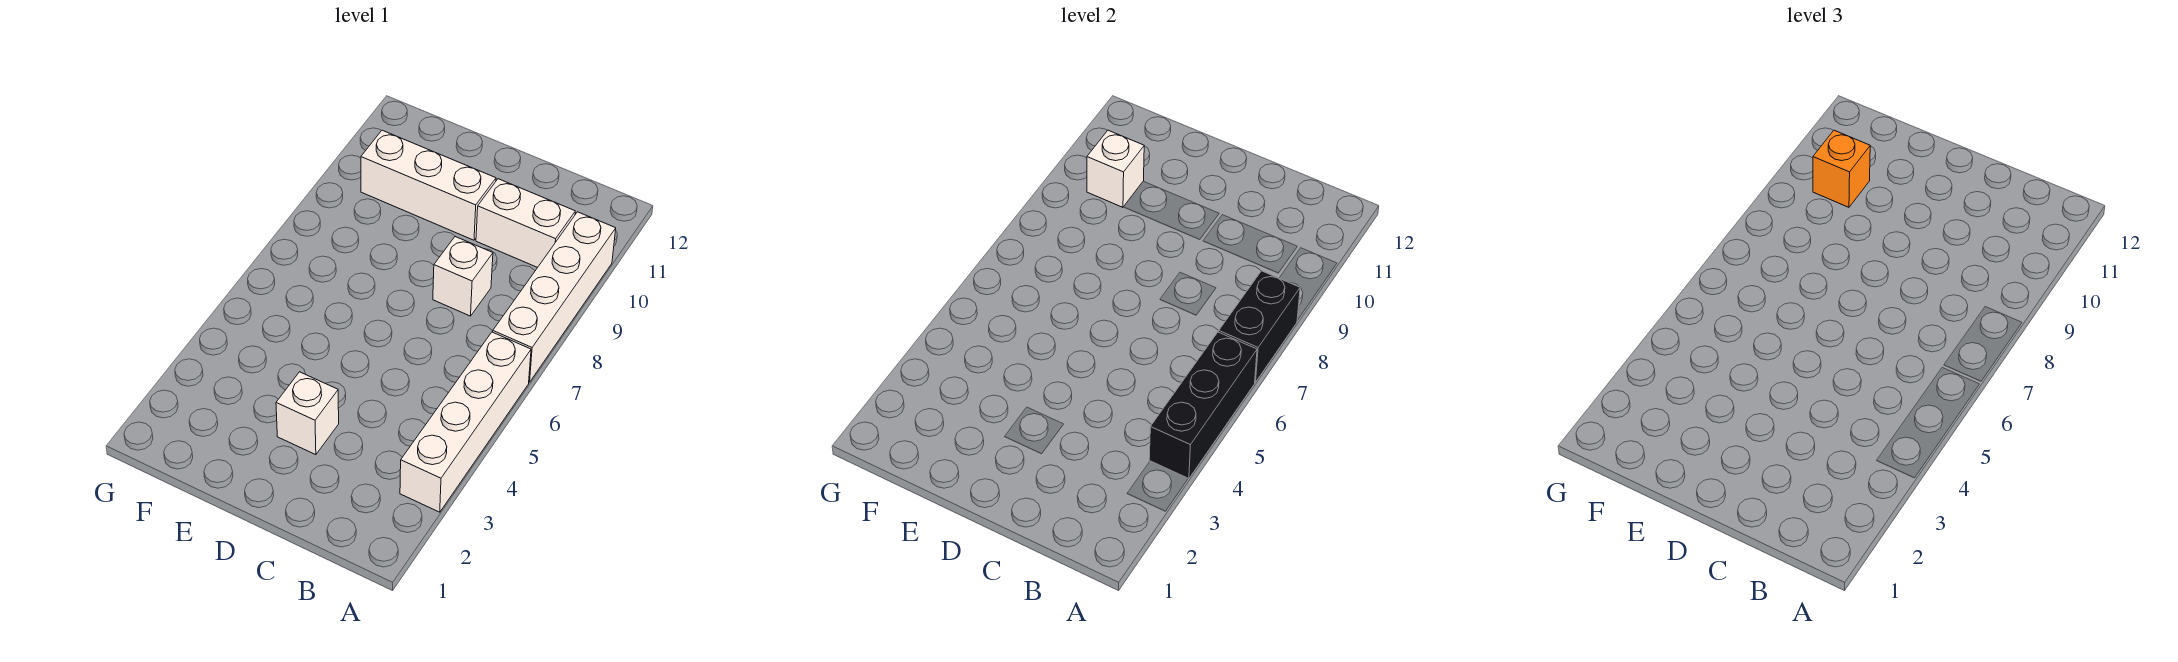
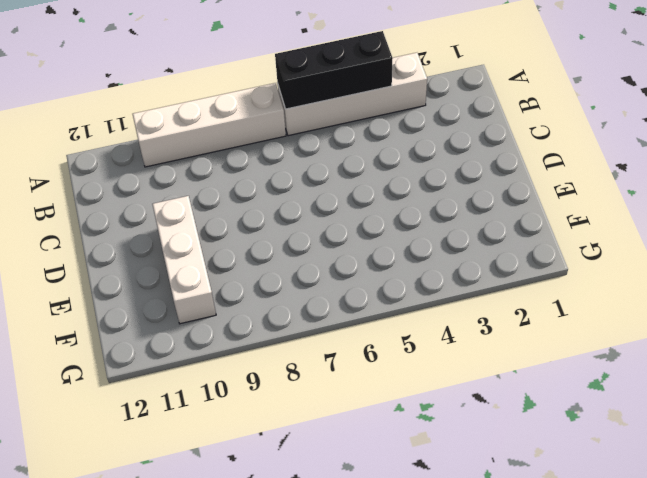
none -> white 1x2 brick [476,179,575,268]
none -> white 1x1 brick [433,236,493,316]

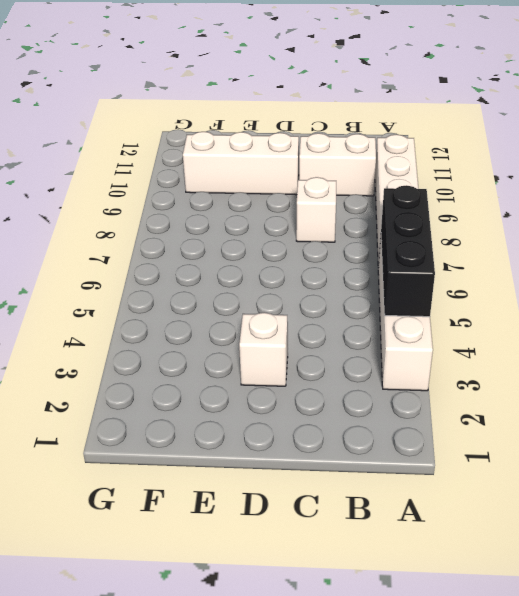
none -> black 1x2 brick [1219,271,1300,382]
none -> white 1x1 brick [1087,130,1144,207]

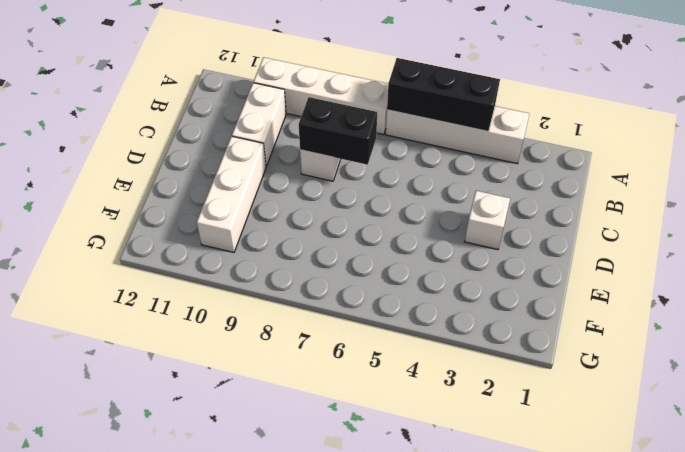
black 1x2 brick [299,97,377,165] -> black 1x2 brick moved to [1219,271,1300,382]
none -> white 1x1 brick [1087,130,1144,207]
none -> orange 1x1 brick [1813,130,1870,207]

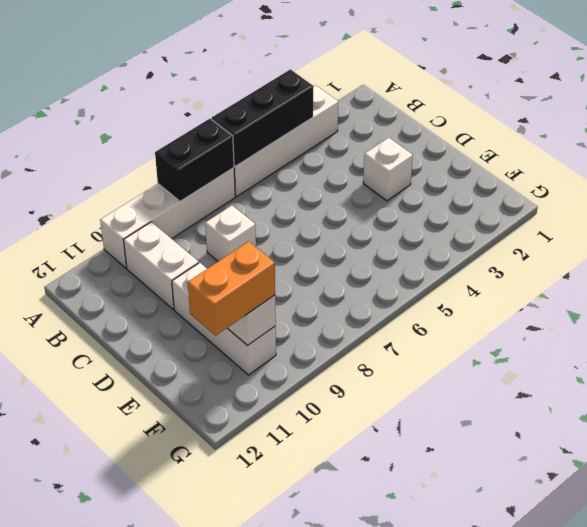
orange 1x2 brick [188,241,275,336] -> orange 1x1 brick [1813,130,1870,207]

